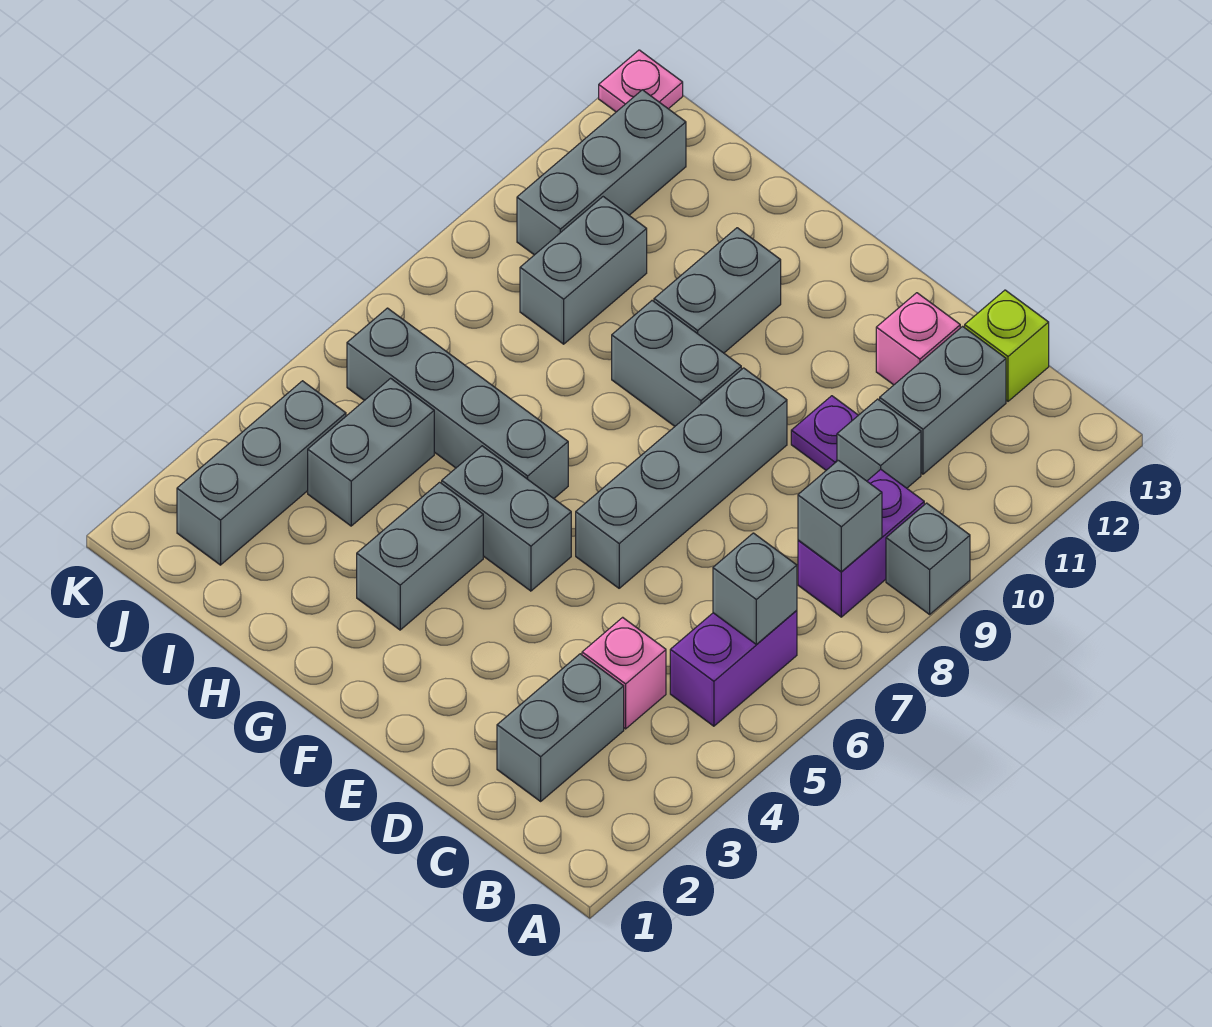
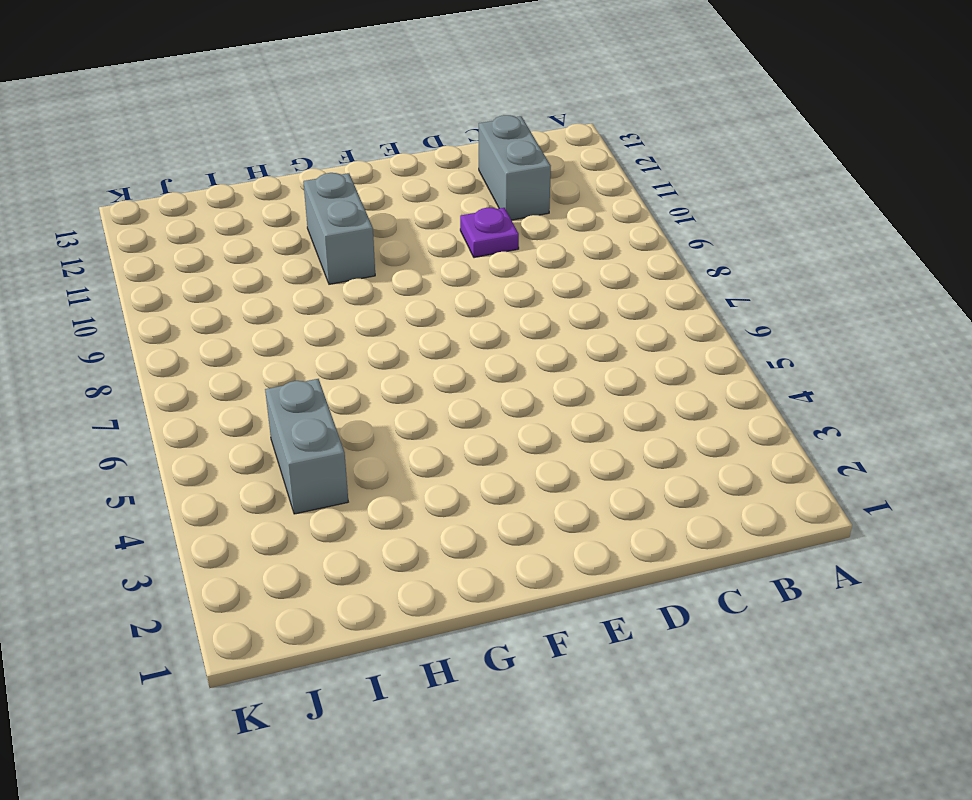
none -> grey 1x1 brick [886,503,970,614]
none -> purple 1x2 brick [670,610,797,726]
none -> purple 1x2 brick [798,469,924,617]

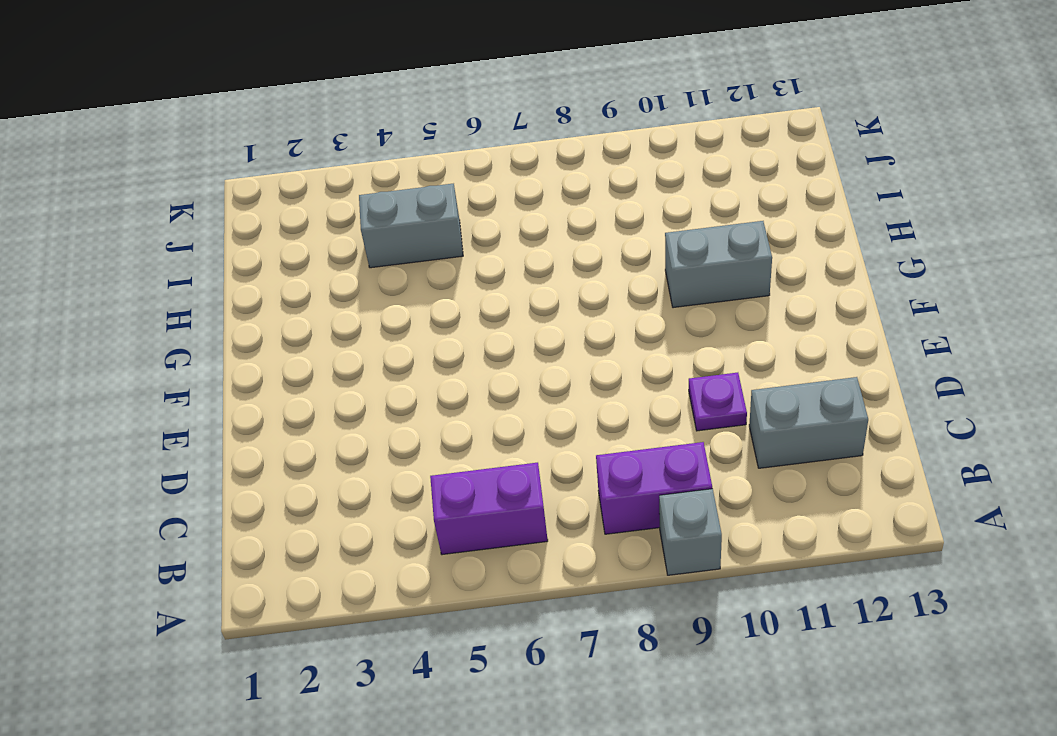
none -> grey 1x2 brick [497,654,624,801]
none -> pink 1x1 brick [582,617,666,729]
none -> grey 1x1 brick [837,399,921,488]

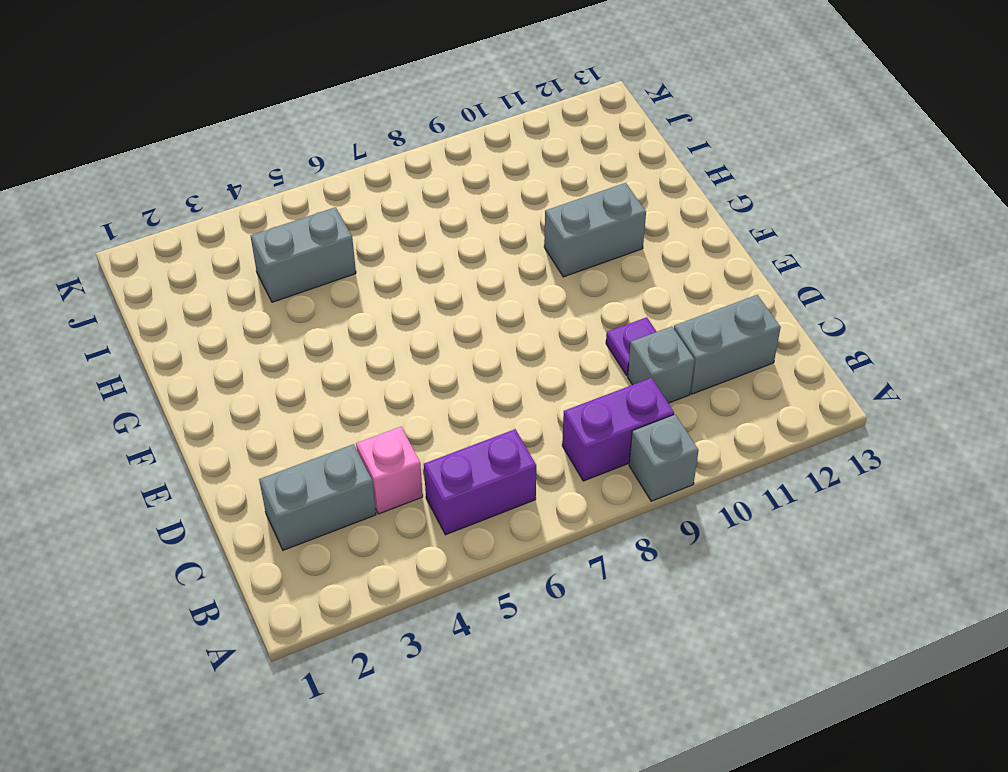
none -> lime 1x1 brick [965,290,1049,401]
none -> pink 1x1 brick [876,293,960,385]
none -> grey 1x4 brick [576,368,787,588]

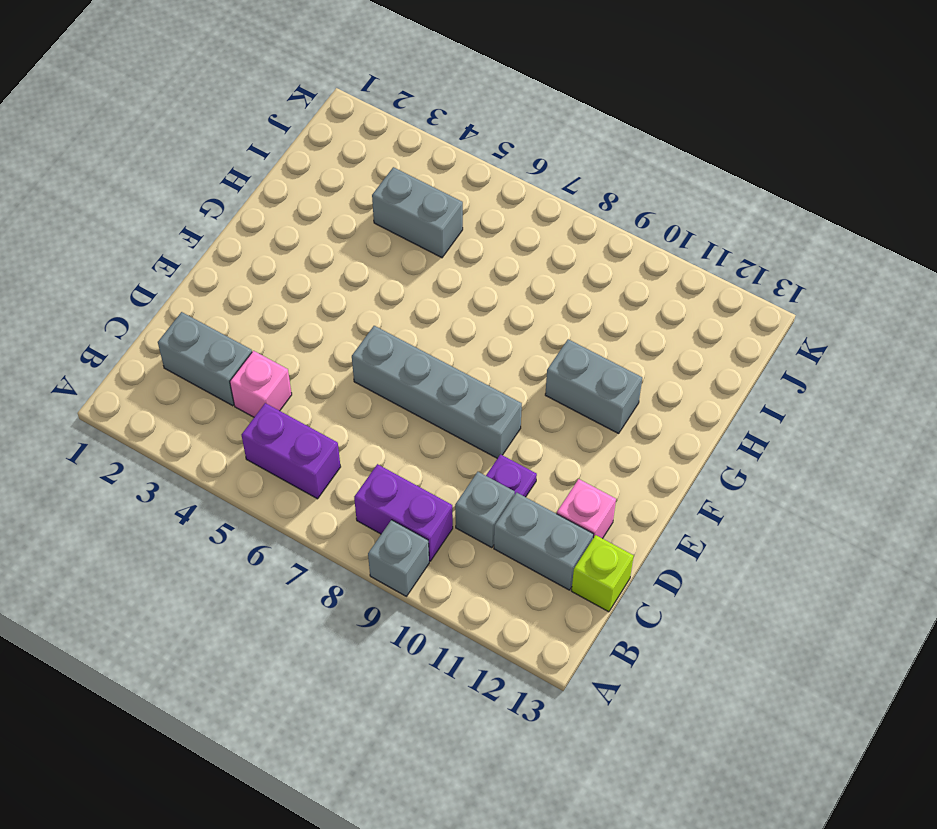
none -> grey 1x2 brick [442,446,571,591]
none -> grey 1x2 brick [612,301,741,426]
none -> grey 1x2 brick [357,482,483,630]

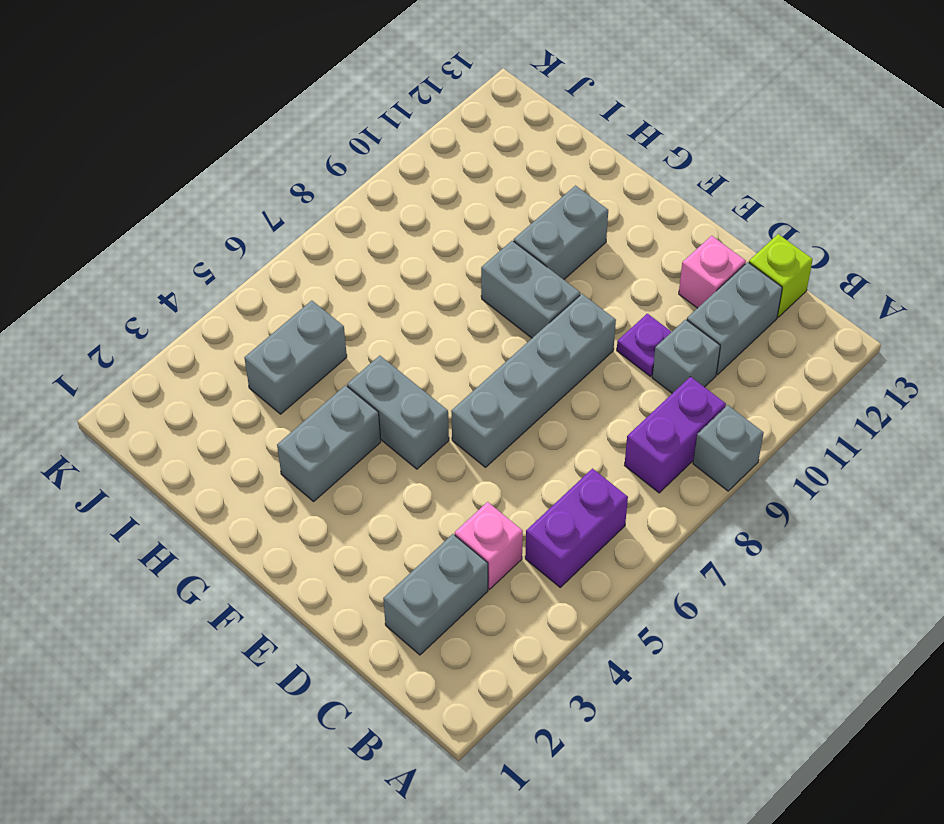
none -> grey 1x4 brick [347,308,568,498]
none -> grey 1x2 brick [520,197,647,344]
none -> grey 1x3 brick [177,381,346,565]

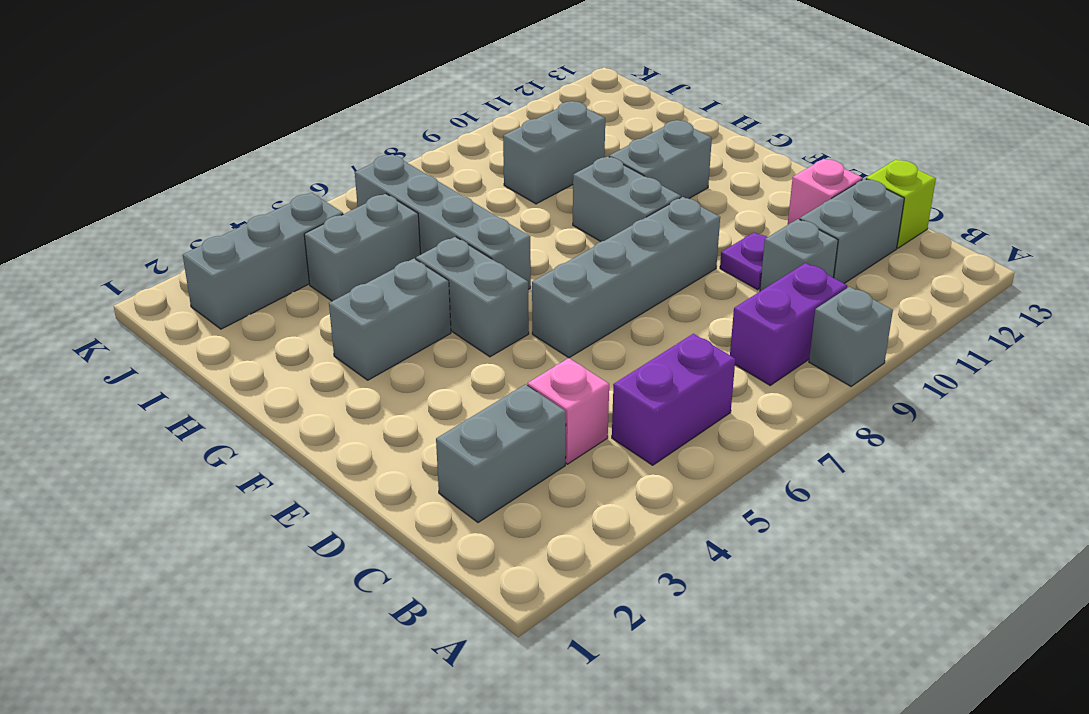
none -> grey 1x3 brick [517,90,686,255]
none -> pink 1x1 plate [599,50,683,112]
none -> grey 1x1 brick [713,533,797,645]

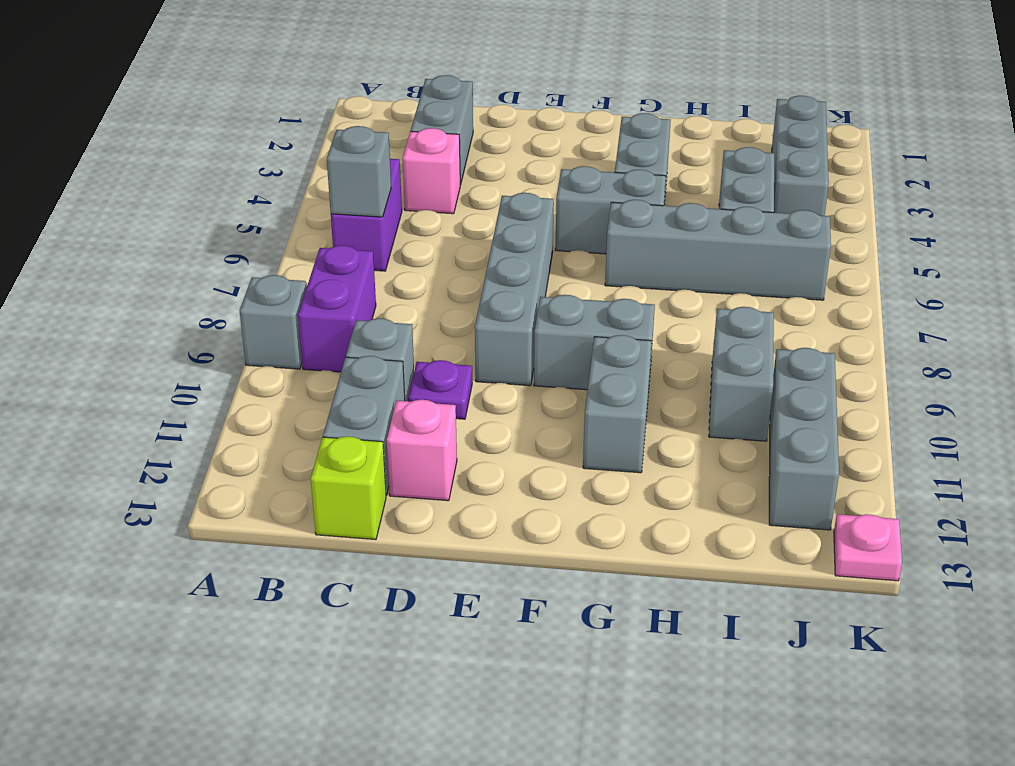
none -> grey 1x1 brick [798,460,882,572]

